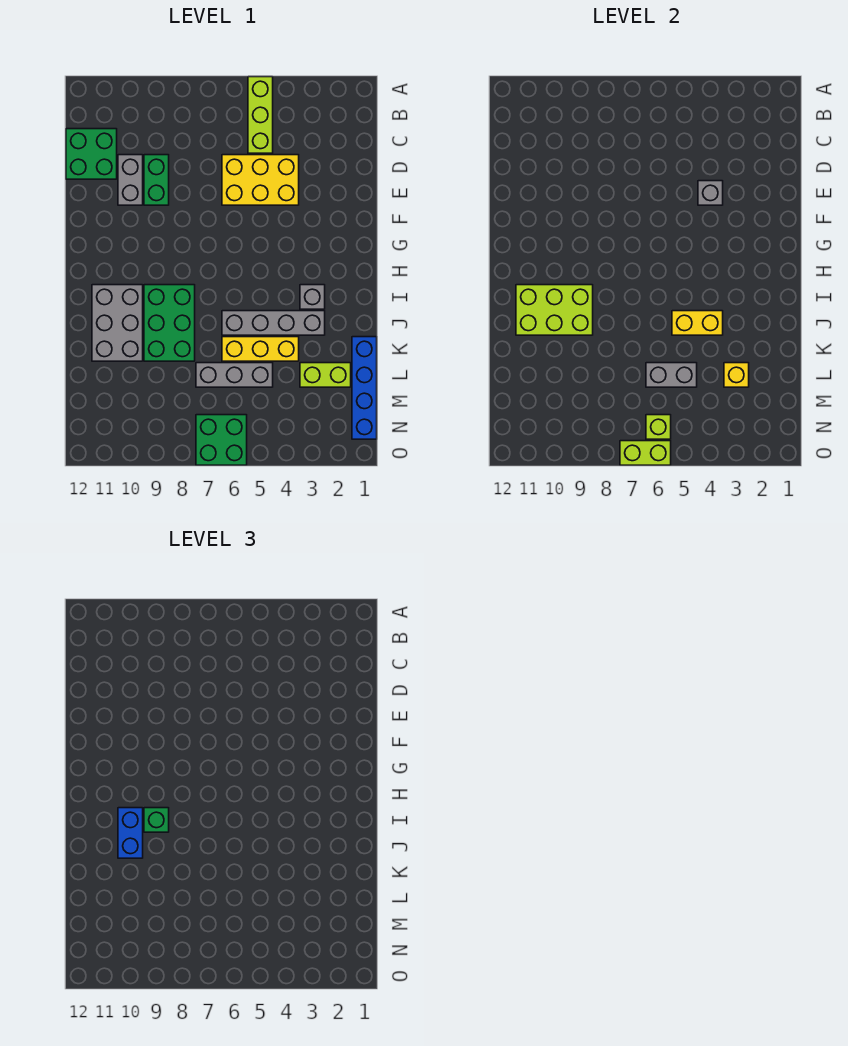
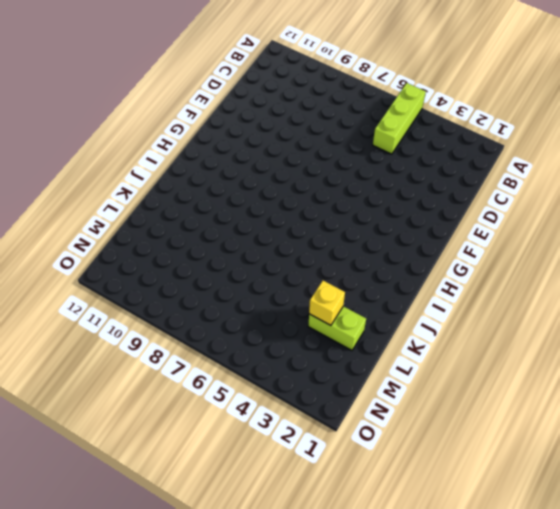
none -> green 2x2 brick [66,129,117,179]
none -> yellow 2x3 brick [222,155,299,205]
none -> green 1x2 brick [144,155,169,205]

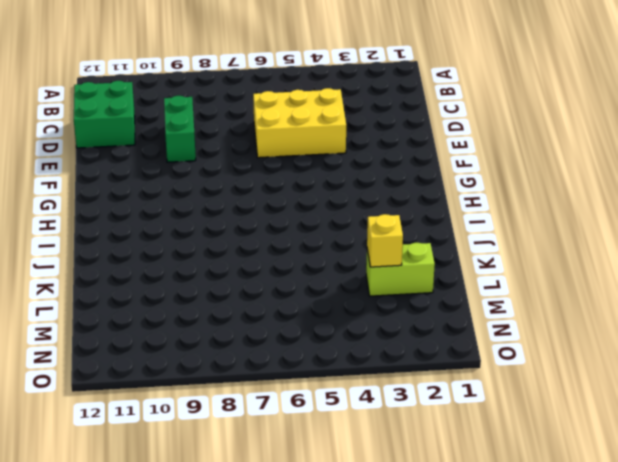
none -> lime 1x3 brick [248,77,273,153]
none -> grey 1x2 brick [118,155,143,205]
none -> grey 1x1 brick [300,285,325,309]

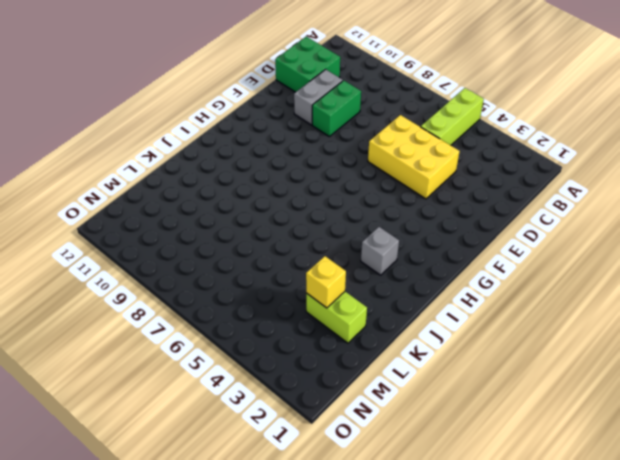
none -> green 2x3 brick [144,285,195,361]
none -> grey 2x3 brick [92,285,143,361]
none -> grey 1x4 brick [222,311,325,335]

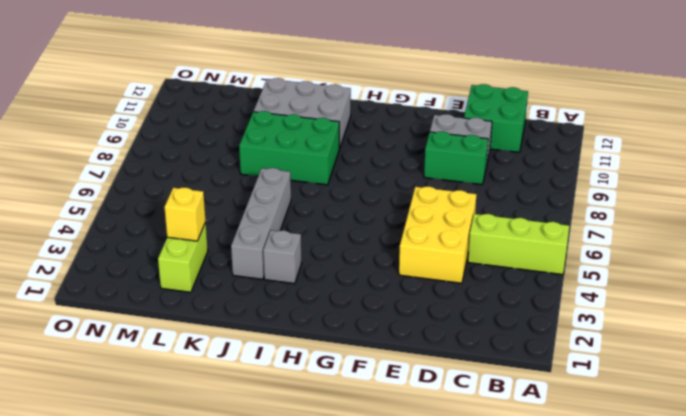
none -> blue 1x4 brick [352,337,377,439]
none -> yellow 1x3 brick [222,337,299,361]
none -> grey 1x3 brick [196,363,273,387]

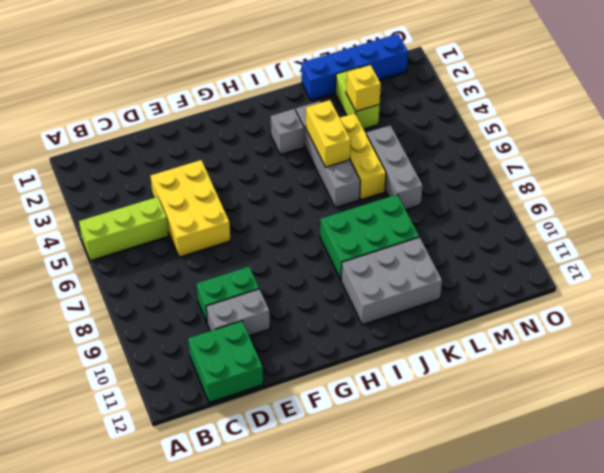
none -> green 2x2 brick [196,415,247,465]
none -> grey 1x1 brick [698,181,723,205]
none -> lime 2x3 brick [516,285,593,335]

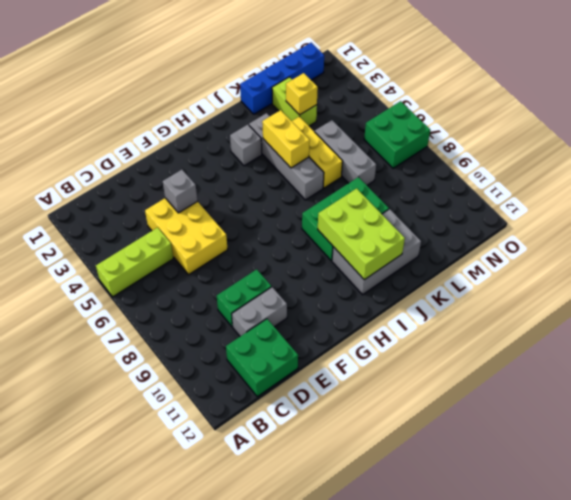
none -> grey 1x2 brick [646,363,697,387]
none -> lime 1x1 brick [646,415,671,439]
none -> lime 1x2 brick [620,441,671,465]

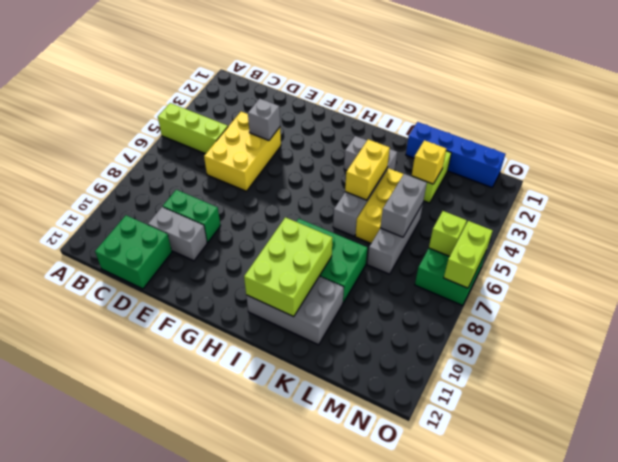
none -> green 1x1 brick [144,808,169,832]
none -> blue 1x2 brick [118,808,143,858]

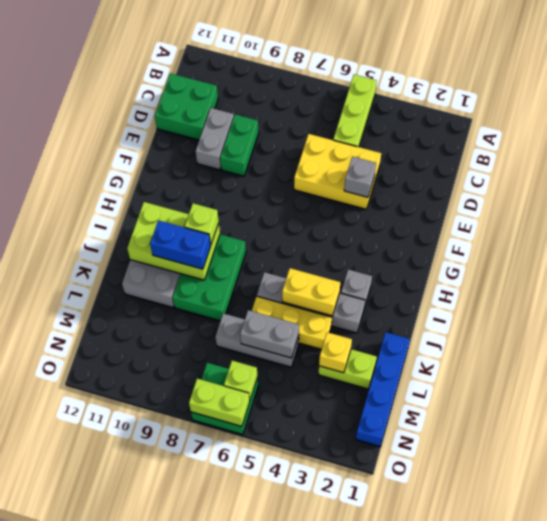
lime 1x1 brick [185,203,219,245] -> green 1x1 brick [144,808,169,832]
blue 1x2 brick [150,220,211,269] -> blue 1x2 brick turned to [118,808,143,858]

